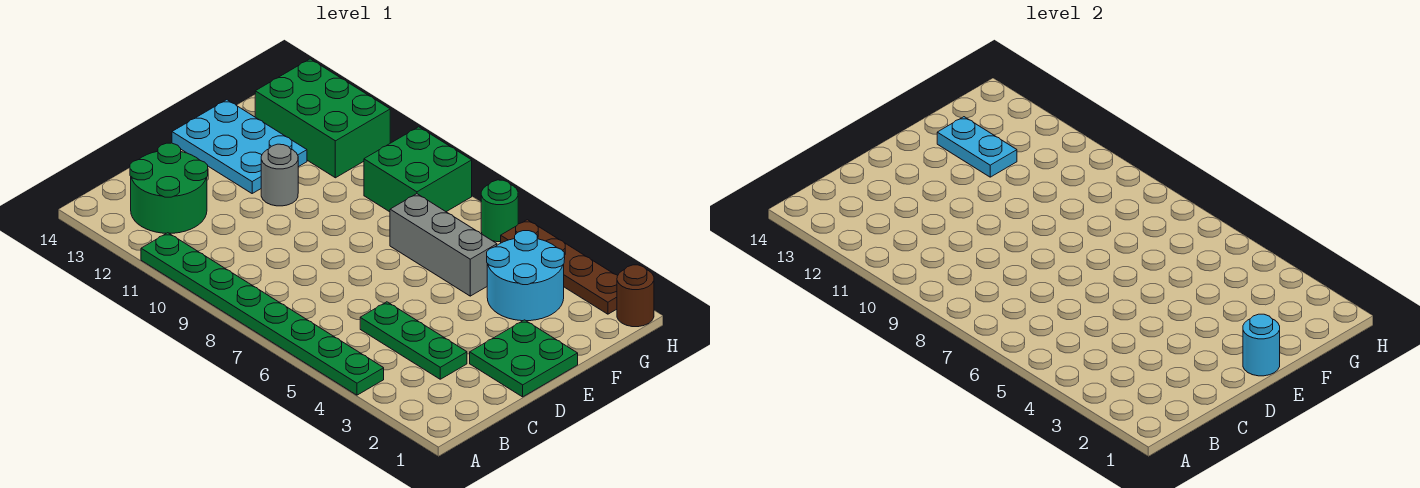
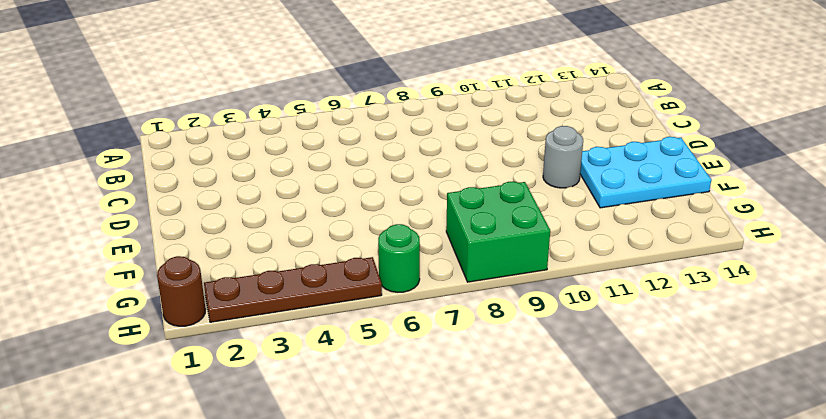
none -> green 1x8 plate [141,233,384,395]
none -> green 2x2 round brick [130,143,208,233]
none -> green 1x3 plate [360,302,467,379]

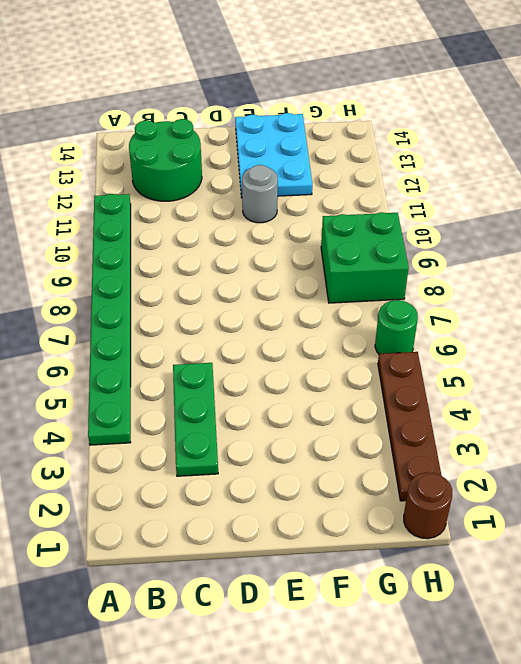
none -> green 2x2 plate [470,320,578,397]
none -> cyan 2x2 round brick [487,231,565,321]
none -> grey 1x3 brick [390,194,497,296]

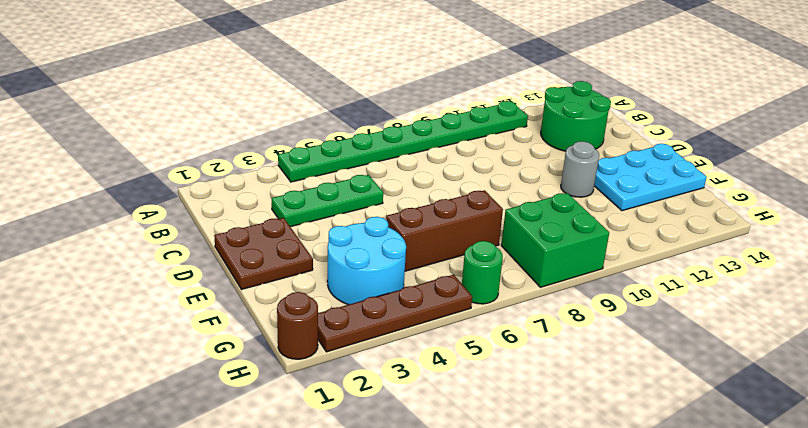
brown 2x2 plate [214,218,313,290] -> green 2x2 plate [470,320,578,397]
brown 1x3 brick [386,190,503,271] -> grey 1x3 brick [390,194,497,296]
none -> green 2x3 brick [255,59,390,178]
none -> cyan 1x1 round brick [1243,314,1280,376]
none -> cyan 1x2 plate [937,117,1017,177]

